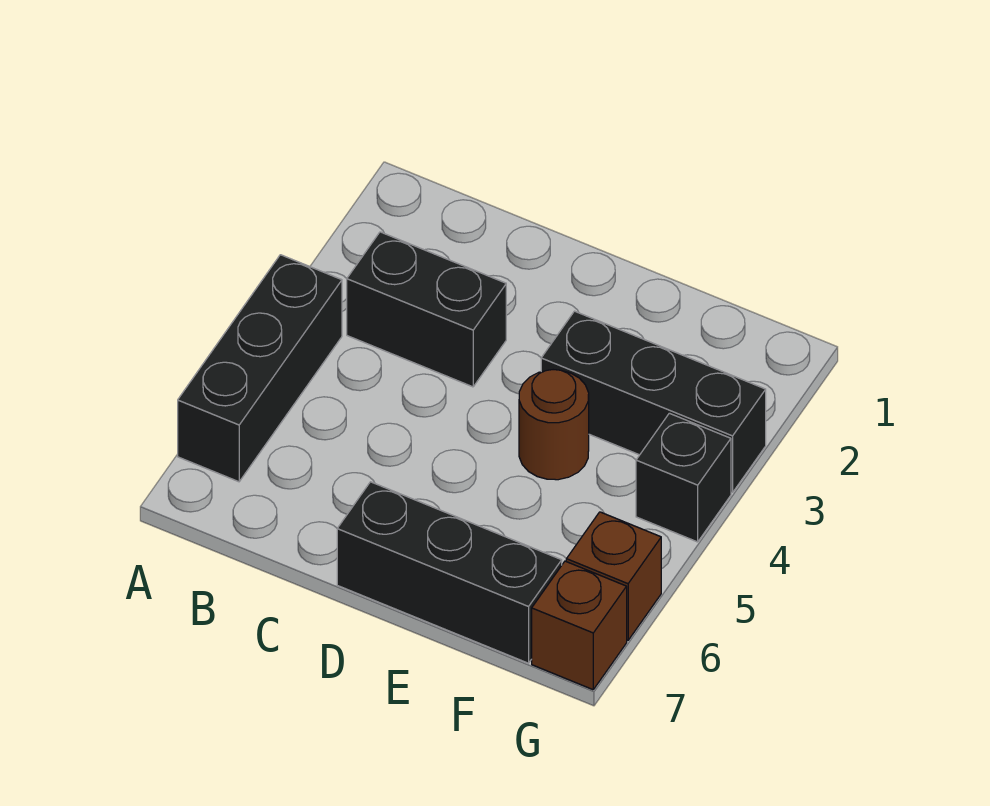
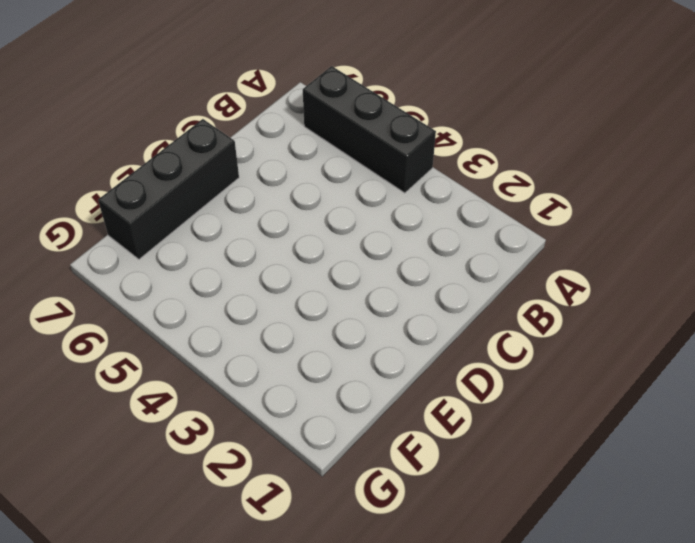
none -> black 1x2 brick [347,232,506,387]
none -> black 1x3 brick [541,311,766,493]

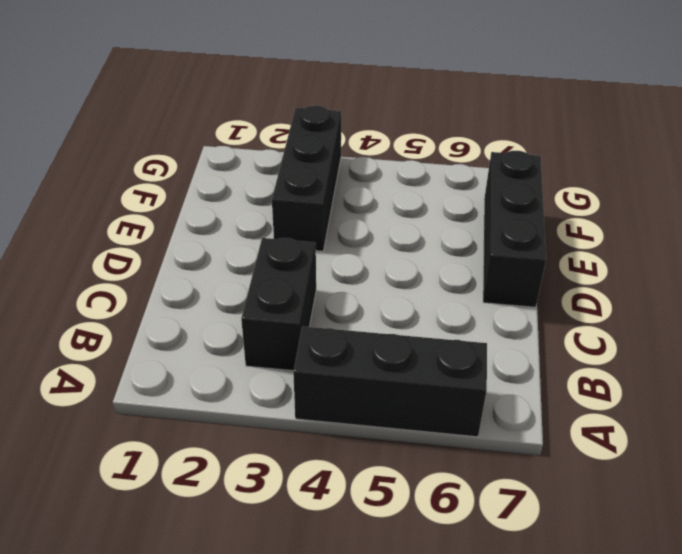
none -> brown 1x1 round brick [519,370,589,480]
none -> black 1x1 brick [636,413,731,542]

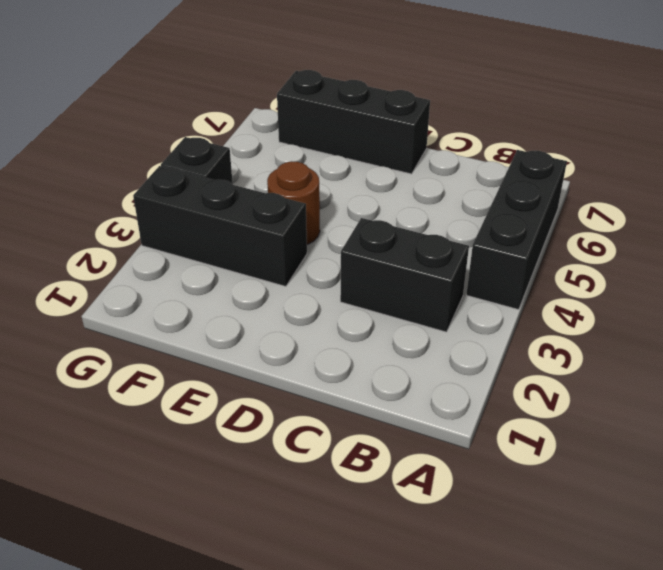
none -> brown 1x1 brick [566,512,661,640]
none -> brown 1x1 brick [532,561,627,690]

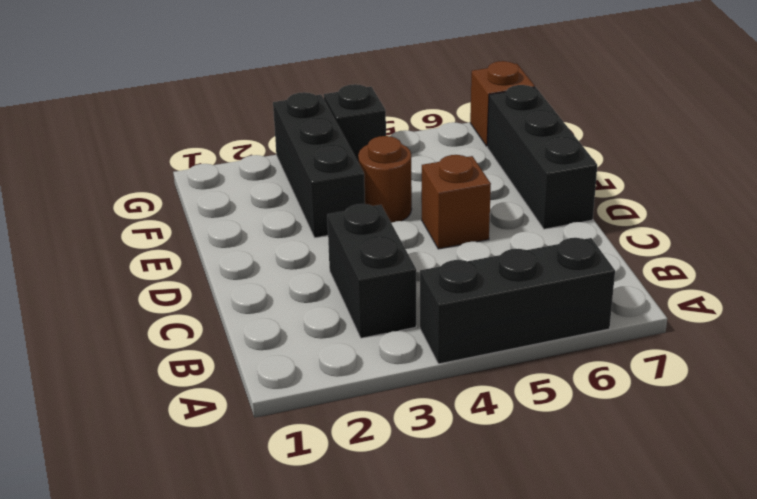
brown 1x1 brick [421,155,491,249] -> brown 1x1 brick moved to [566,512,661,640]

